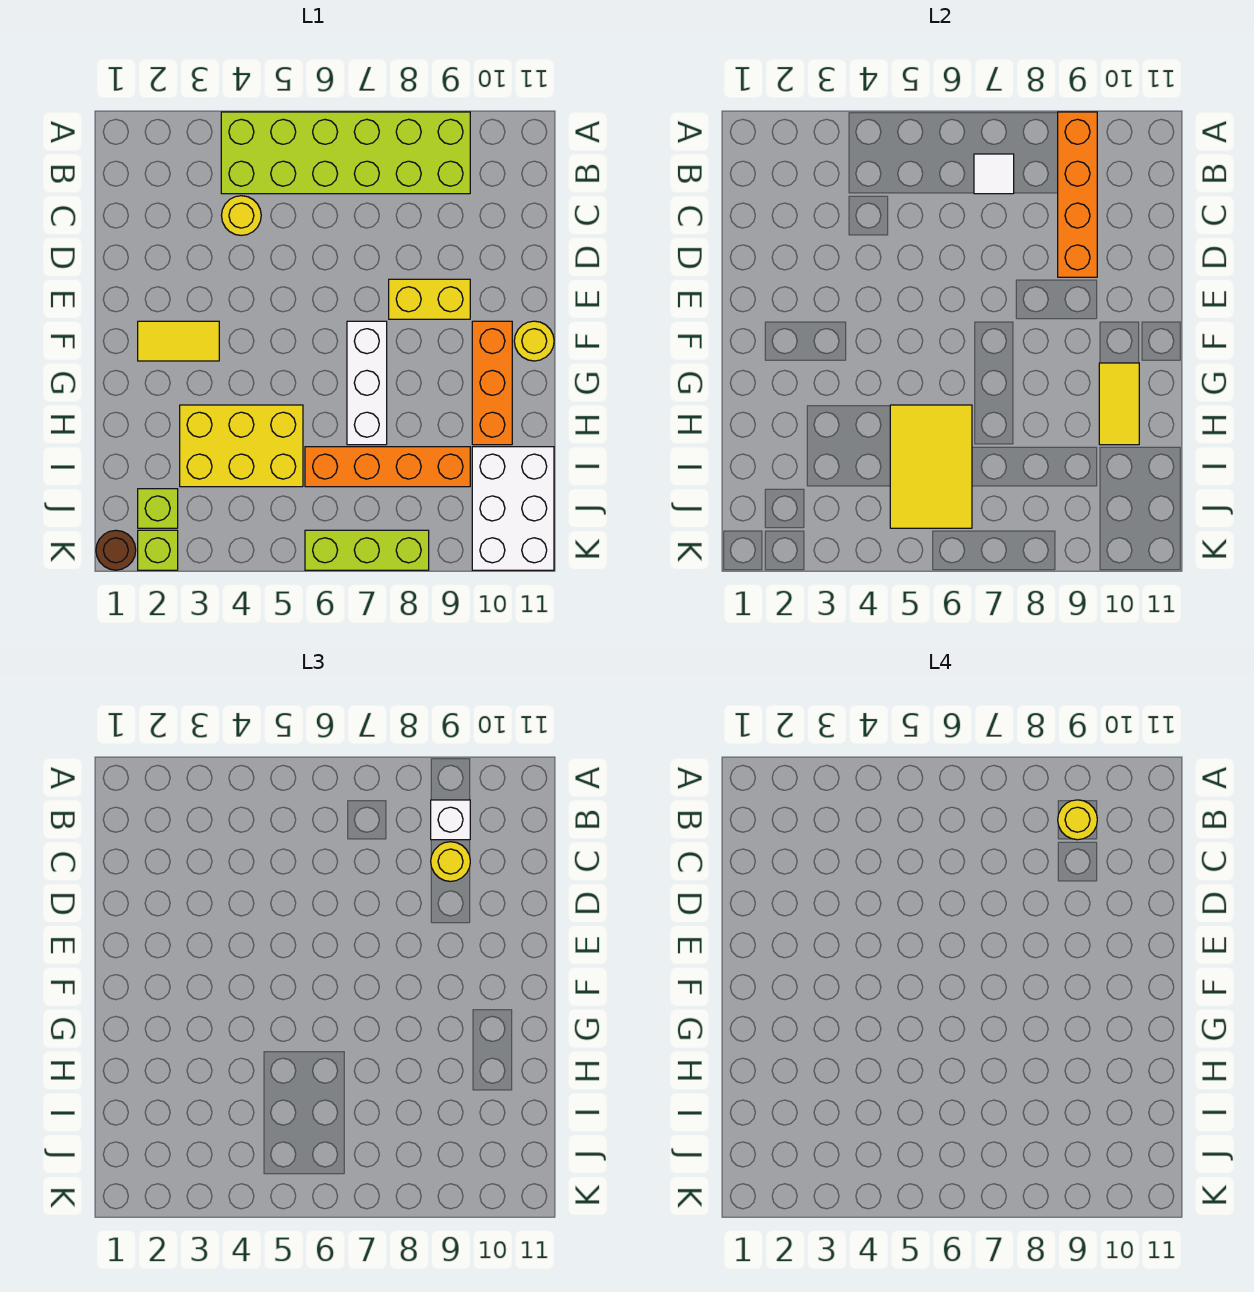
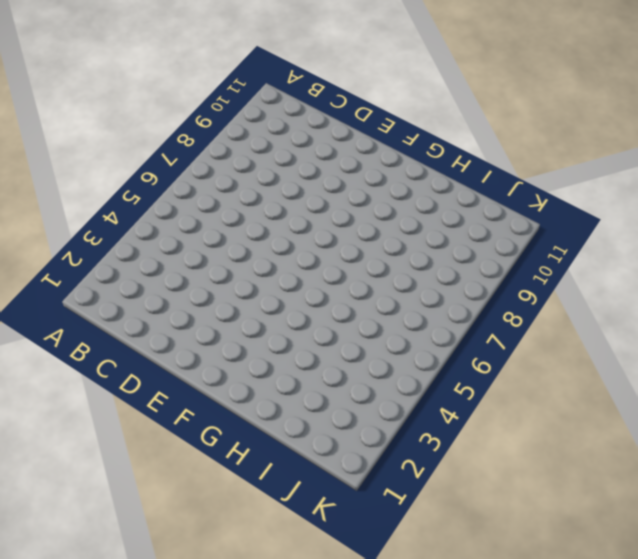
none -> lime 2x6 brick [221,112,470,194]
none -> yellow 1x1 round brick [221,196,261,235]
none -> yellow 1x2 brick [389,279,470,319]

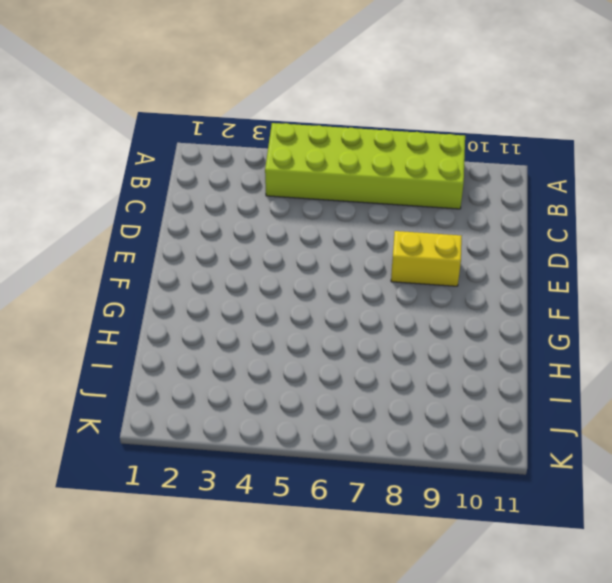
none -> yellow 1x1 round brick [221,196,261,235]
none -> yellow 1x2 tile [138,321,219,361]
none -> white 1x3 brick [347,321,387,445]

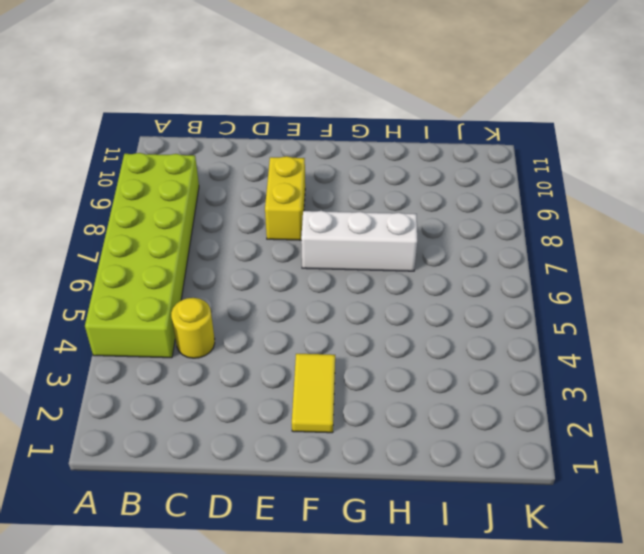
none -> orange 1x3 brick [472,321,512,445]
none -> yellow 1x1 round brick [514,321,554,361]
none -> yellow 2x3 brick [180,405,303,487]

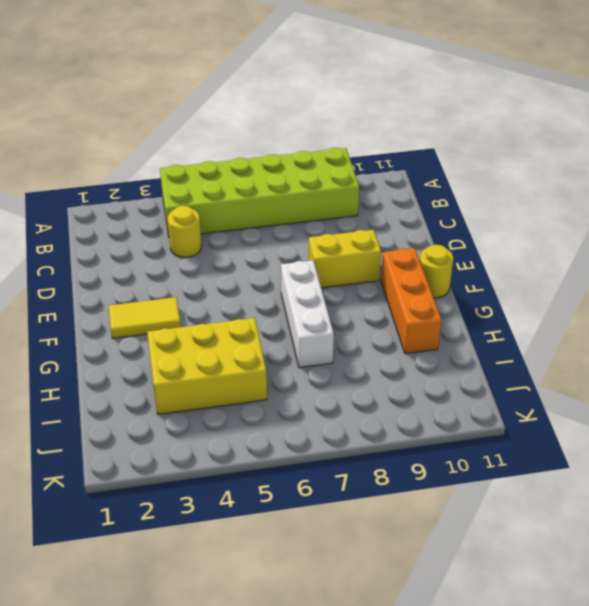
none -> orange 1x4 brick [305,447,470,487]
none -> white 2x3 brick [472,447,554,570]
none -> lime 1x1 brick [138,489,178,528]

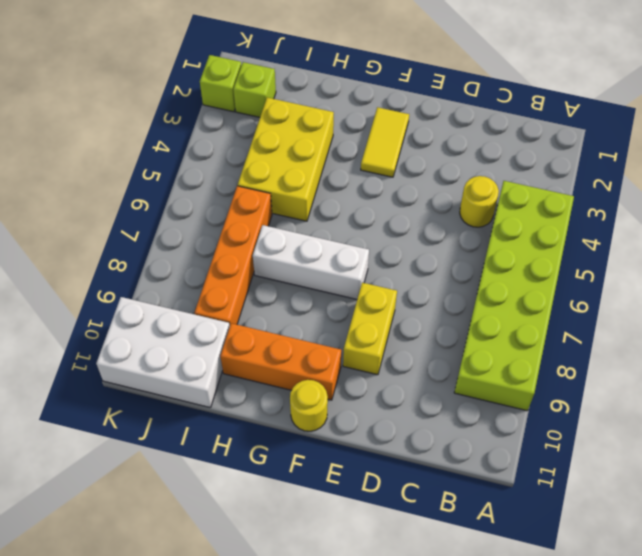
none -> brown 1x1 round brick [96,530,136,570]
none -> lime 1x3 brick [305,530,429,570]
none -> orange 1x4 brick [1058,112,1097,277]

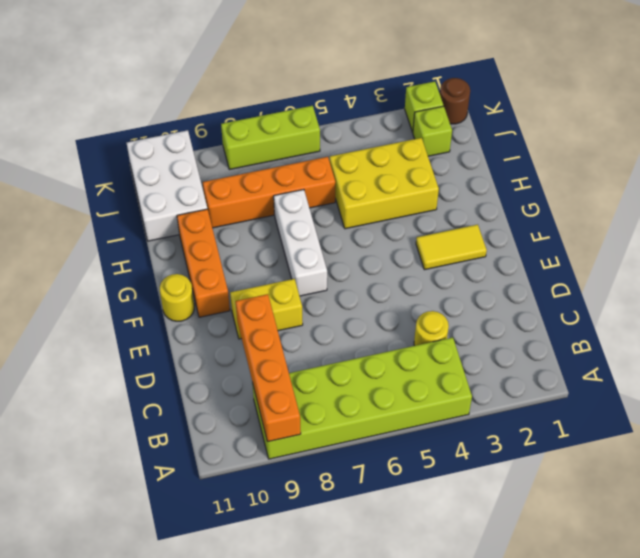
none -> white 1x1 tile [974,154,1014,194]
none -> yellow 1x2 tile [1099,363,1139,445]
none -> yellow 2x3 tile [890,405,972,528]

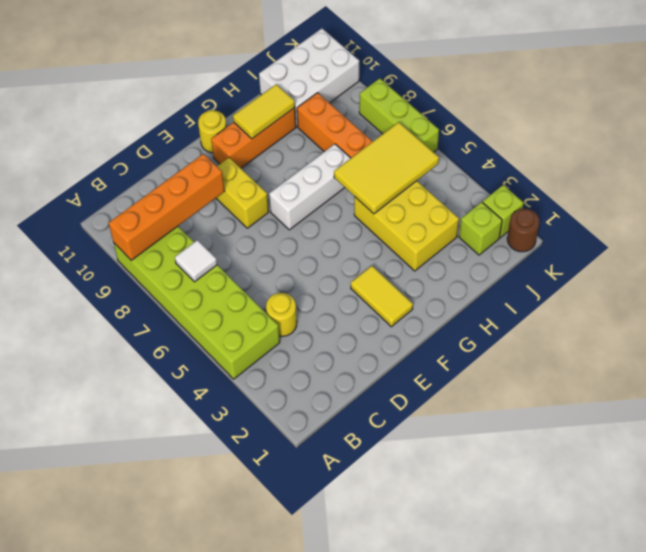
none -> white 1x1 brick [431,800,470,840]
none -> yellow 1x1 round brick [431,842,470,881]
none -> yellow 1x1 round brick [1058,800,1097,840]

